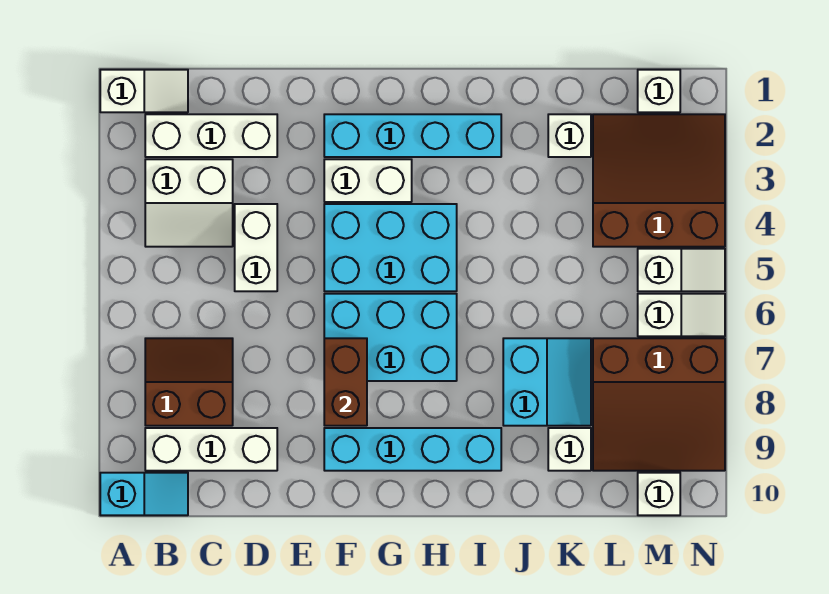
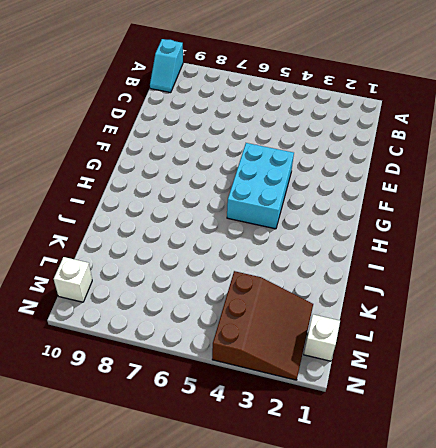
none -> white 1x2 slope [100,70,188,112]
none -> white 1x3 brick [145,114,277,157]
none -> white 2x2 slope [145,159,233,247]

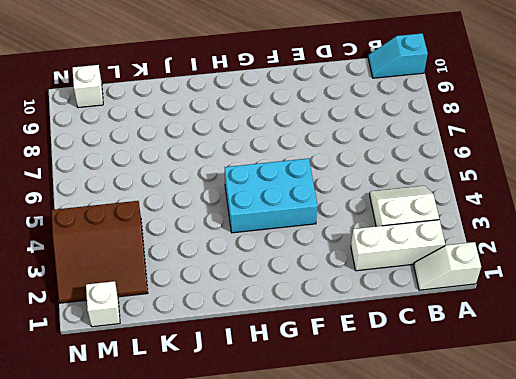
none -> brown 2x2 slope [145,338,233,426]
none -> white 1x3 brick [145,428,277,471]
none -> white 1x2 brick [235,204,277,291]

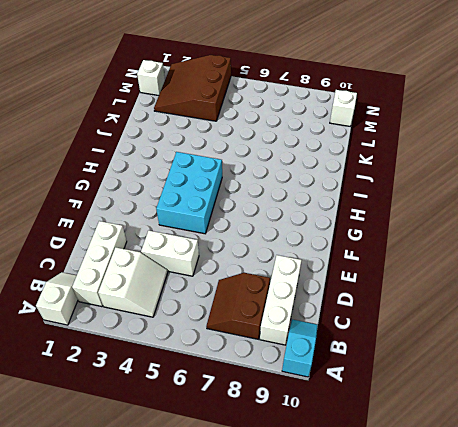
none -> cyan 1x4 brick [324,114,501,157]
none -> white 1x2 brick [324,159,412,202]
none -> cyan 2x3 brick [324,294,457,381]

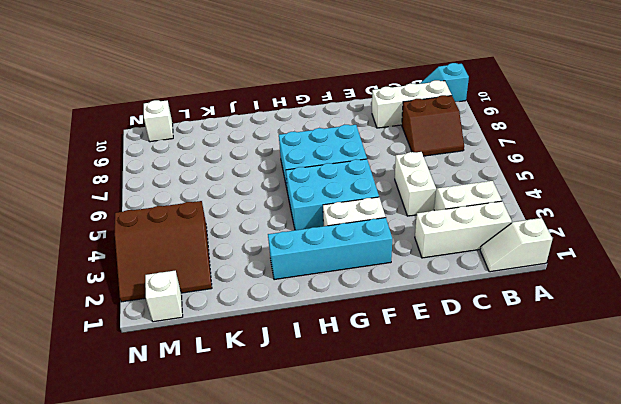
none -> cyan 1x4 brick [324,428,501,471]
none -> cyan 2x2 slope [503,338,591,426]
none -> white 1x1 brick [548,114,591,157]

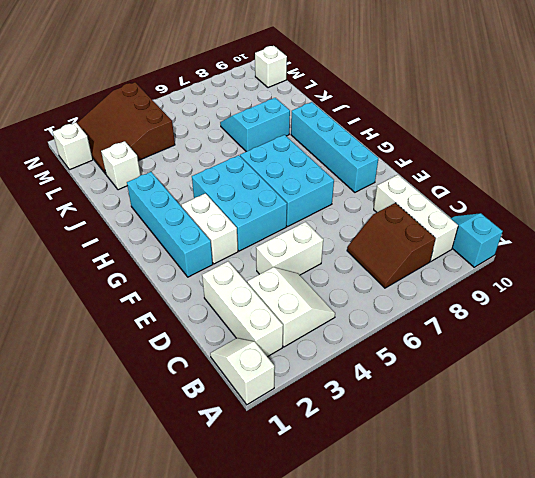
none -> white 1x1 brick [548,428,591,471]
none -> brown 3x3 slope [593,338,725,471]
none -> white 1x2 slope [638,249,725,291]

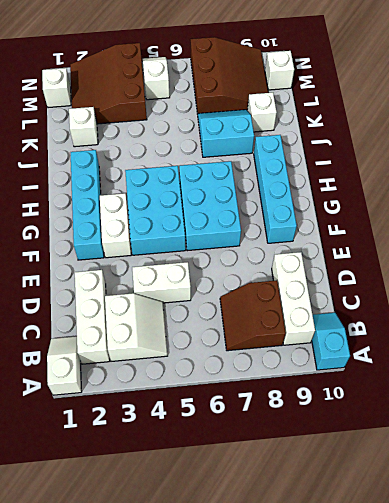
none -> white 1x2 slope [638,294,725,336]
none -> brown 1x2 brick [324,338,367,426]

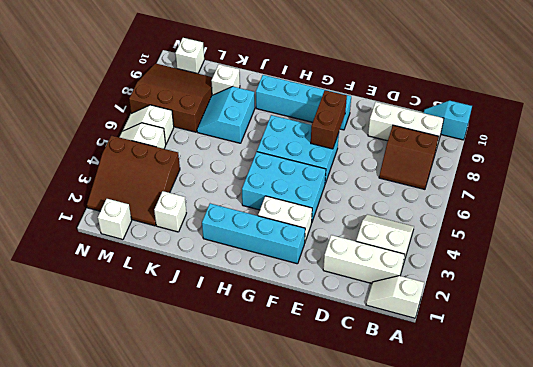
none -> white 1x2 brick [235,204,277,291]

